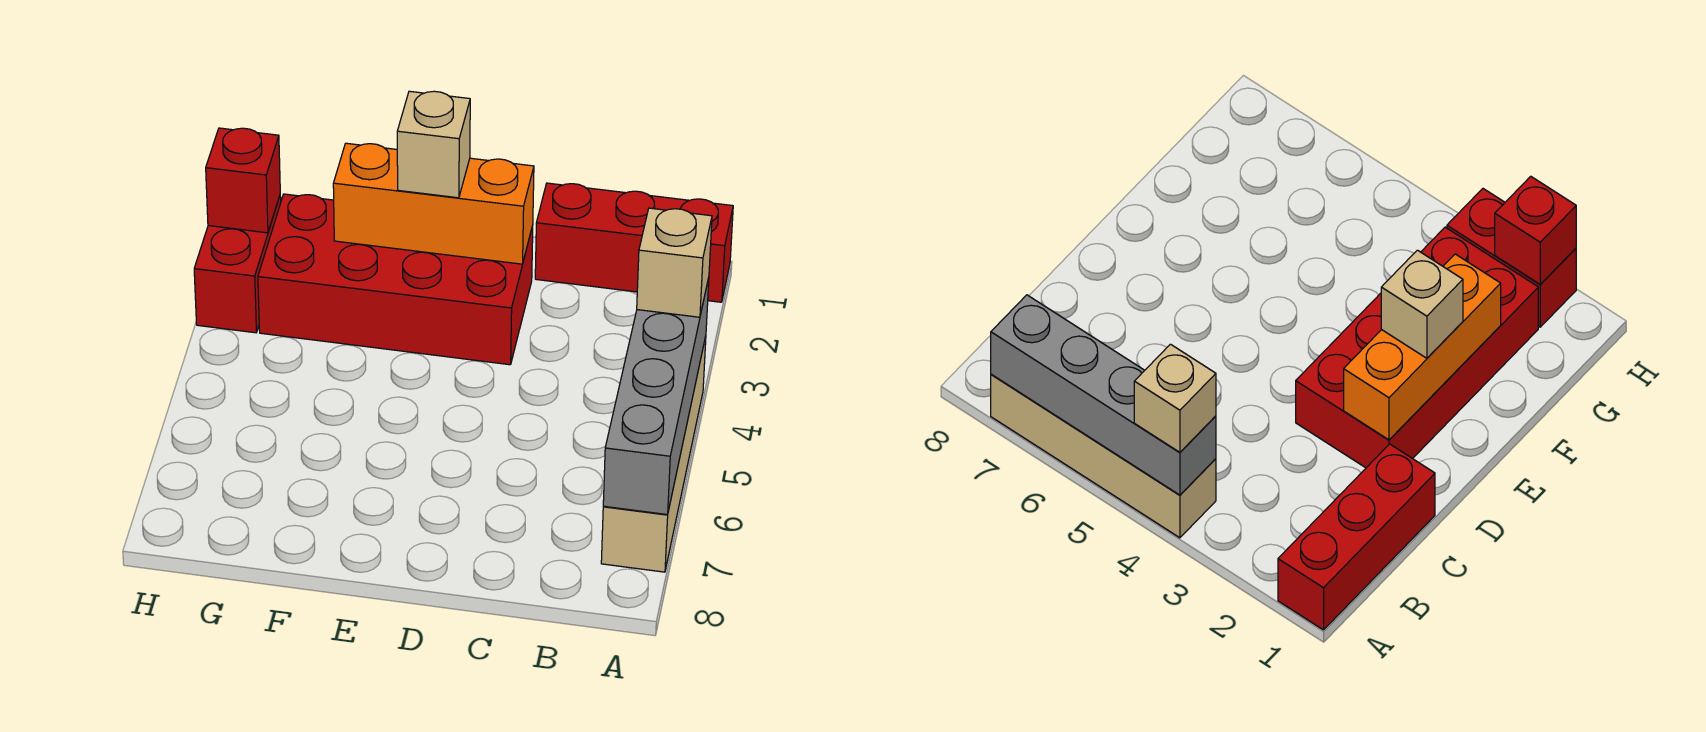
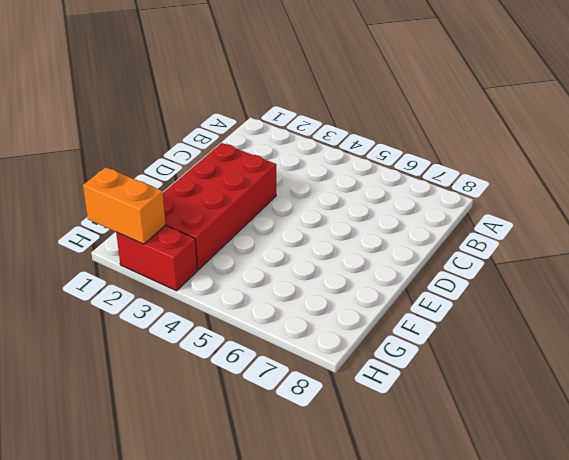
orange 1x2 brick [83,167,166,244] -> red 1x1 brick [206,128,280,233]
none -> red 1x3 brick [535,183,733,302]
none -> tan 1x4 brick [601,336,706,572]

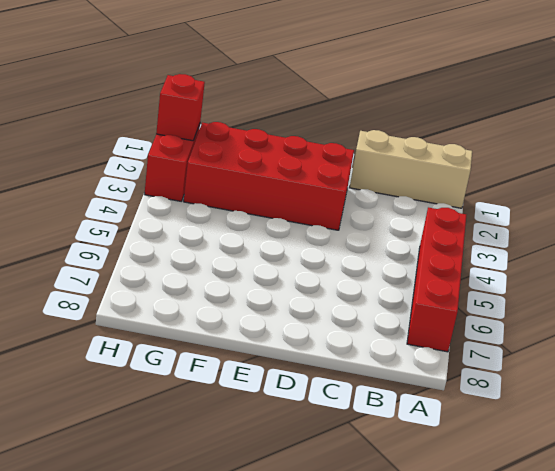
tan 1x3 brick [350,130,472,208] -> red 1x3 brick [535,183,733,302]
red 1x4 brick [407,207,466,352] -> tan 1x4 brick [601,336,706,572]
none -> grey 1x4 brick [603,278,709,515]
none -> orange 1x3 brick [333,143,534,264]

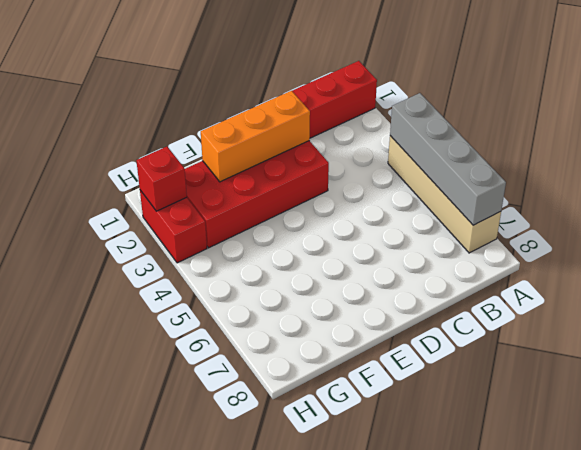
none -> tan 1x1 brick [637,208,712,317]
none -> tan 1x1 brick [397,91,470,198]

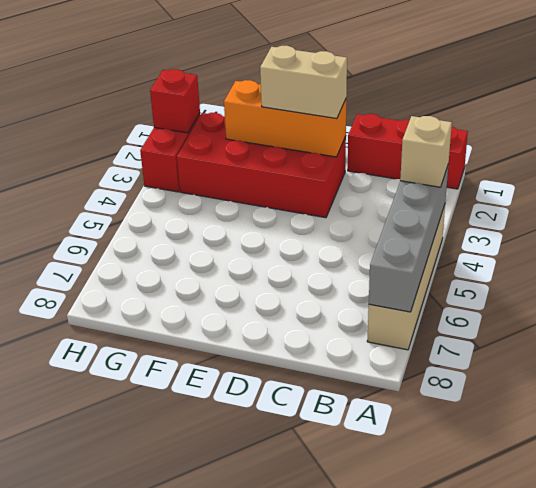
tan 1x2 brick [260,46,347,119] -> tan 1x1 brick [397,91,470,198]

